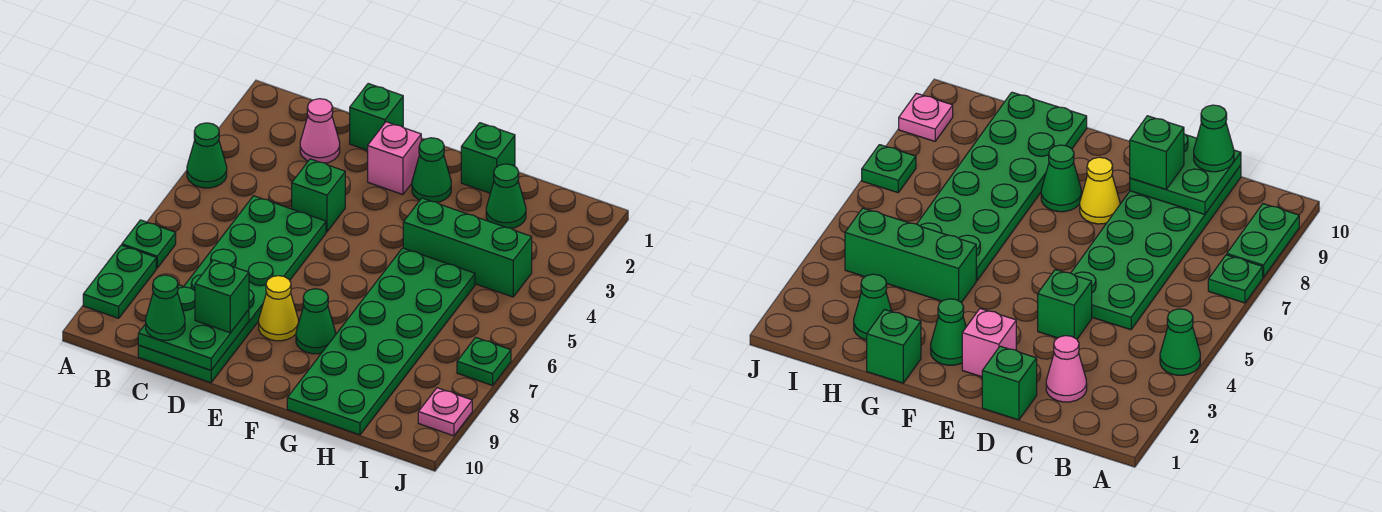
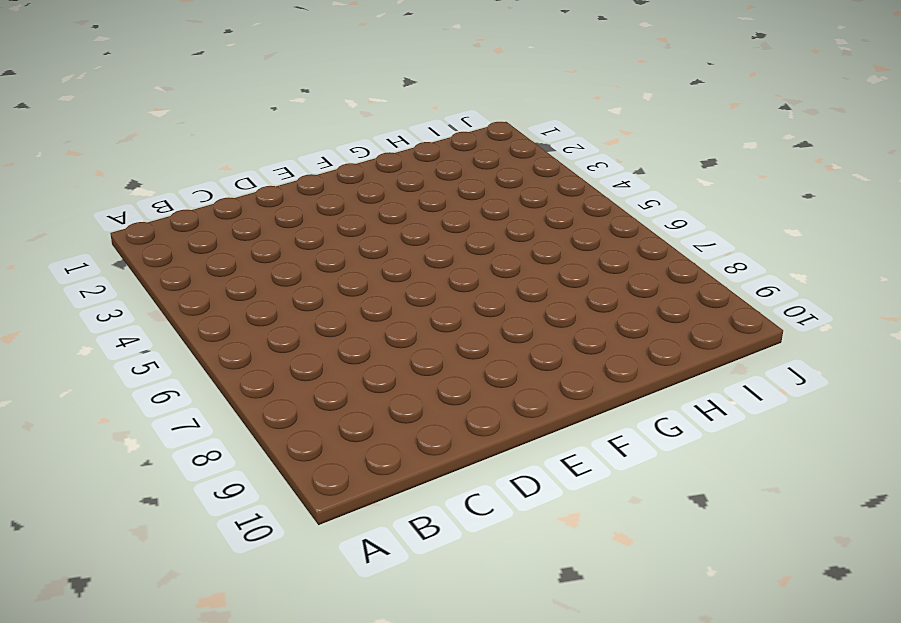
none -> green 1x1 cone [187,123,227,188]
none -> green 1x1 plate [122,220,176,268]
none -> green 1x2 plate [83,245,156,318]

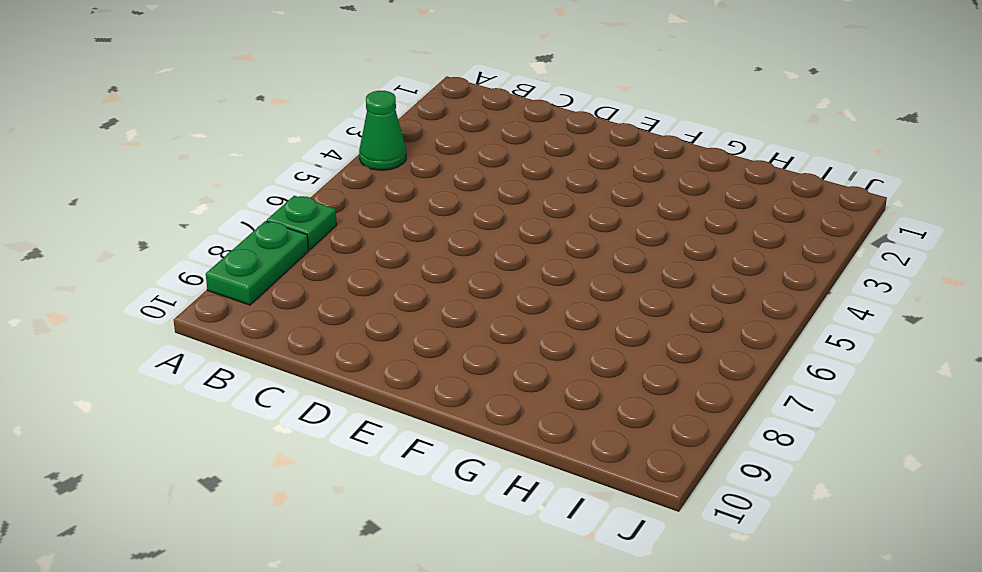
none -> pink 1x1 cone [300,99,340,163]
none -> green 2x6 plate [138,196,326,383]
none -> green 1x1 brick [350,84,403,150]

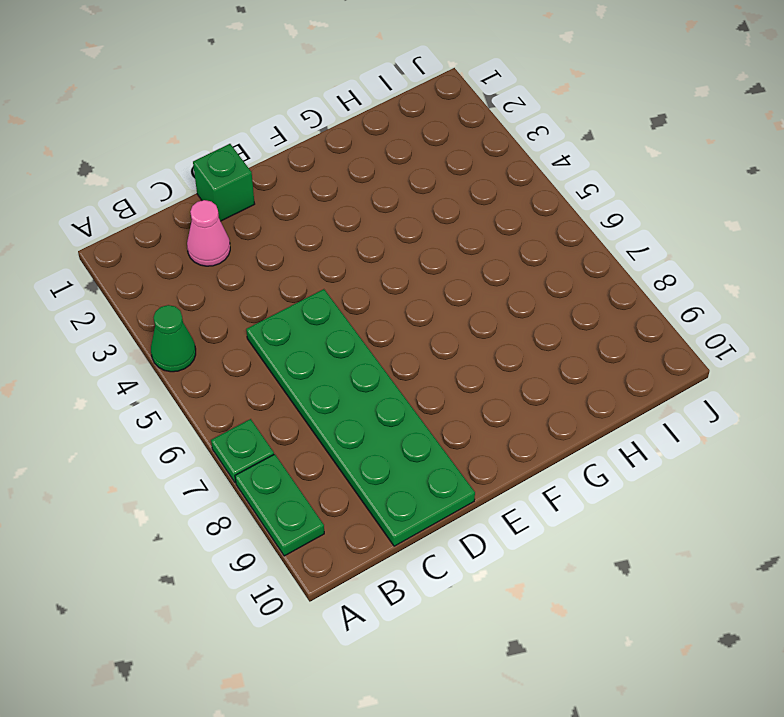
none -> green 1x1 brick [292,159,345,232]
none -> pink 1x1 brick [368,122,421,195]
none -> yellow 1x1 cone [259,276,298,341]

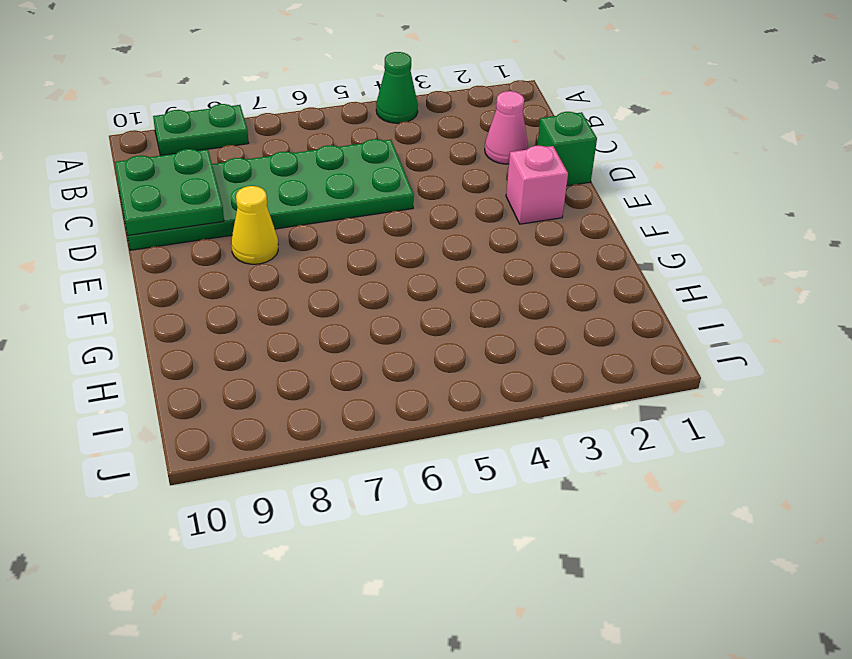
none -> green 1x1 plate [122,220,176,268]
none -> green 1x1 brick [292,159,345,232]
none -> green 1x1 cone [412,138,451,202]

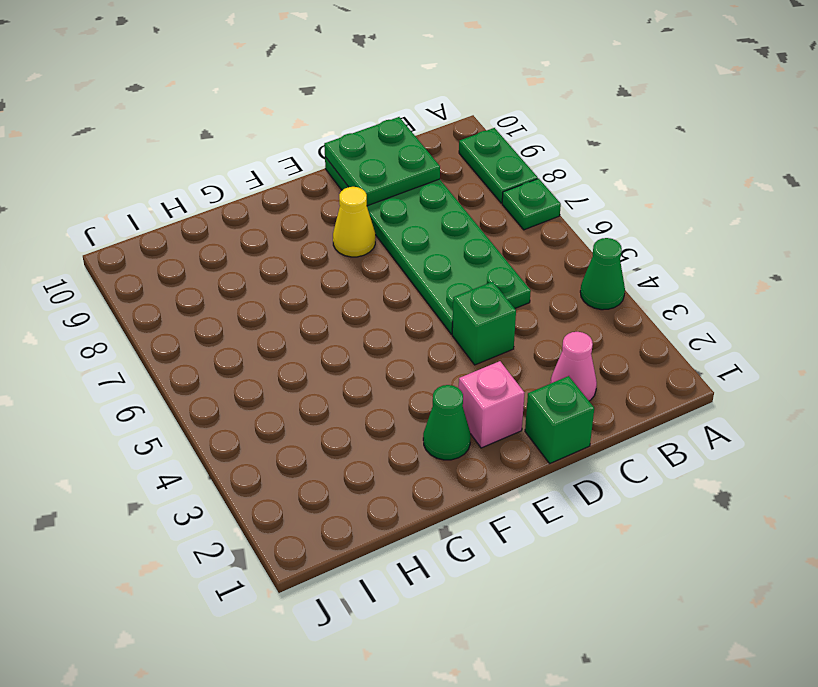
none -> green 1x1 cone [296,289,336,354]
none -> green 1x1 brick [461,123,515,193]
none -> green 1x3 brick [403,198,532,297]

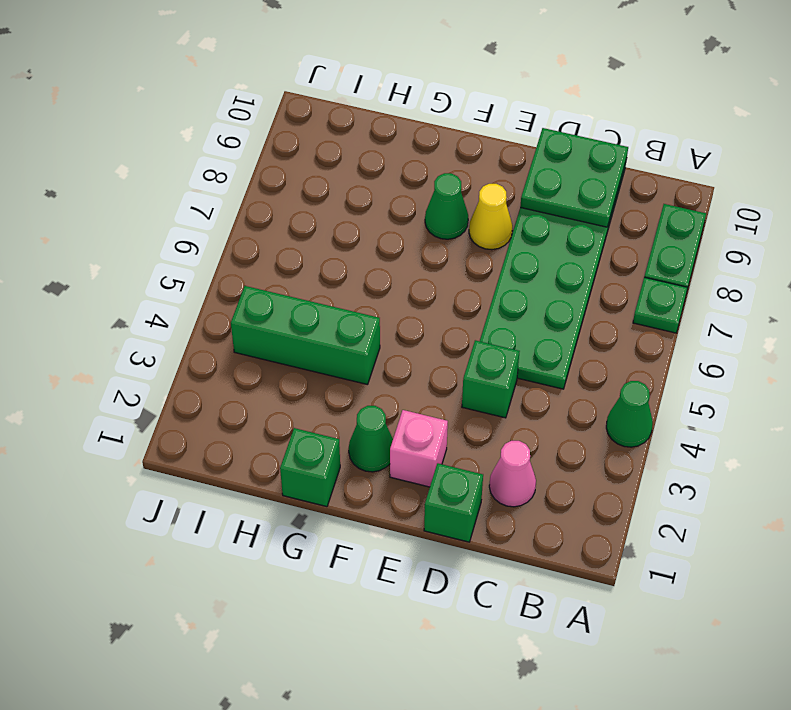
none -> green 2x6 plate [287,248,475,435]
none -> green 1x1 cone [486,164,526,229]
none -> green 1x1 plate [457,337,511,386]

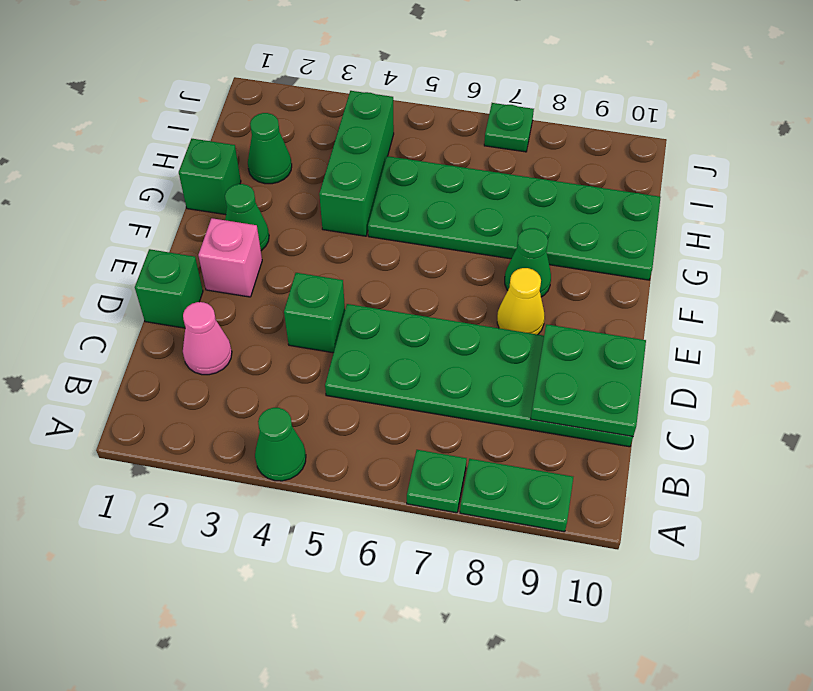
none -> pink 1x1 plate [418,388,472,436]
none -> green 1x1 cone [146,275,185,340]
none -> green 1x1 brick [195,260,249,333]

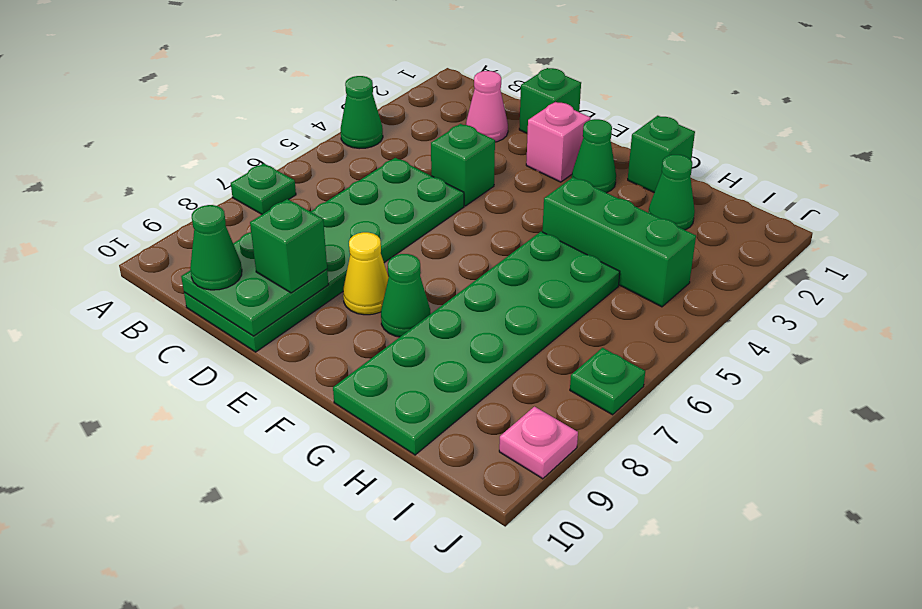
none -> green 1x2 plate [83,245,156,318]

